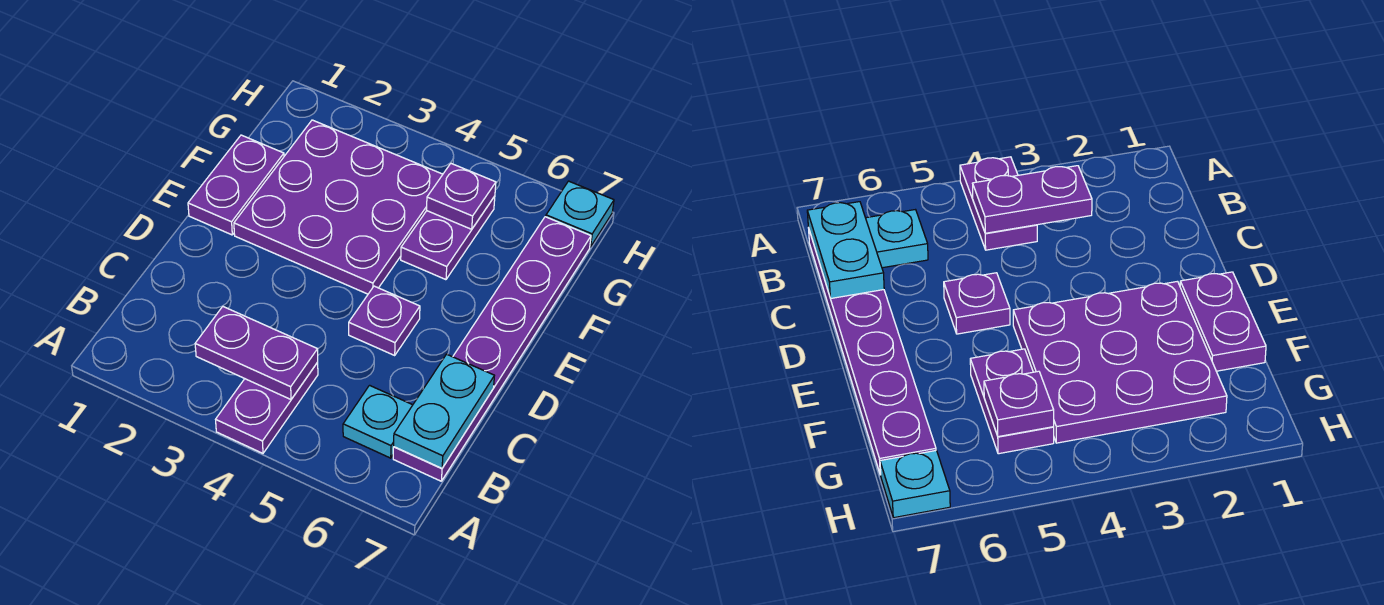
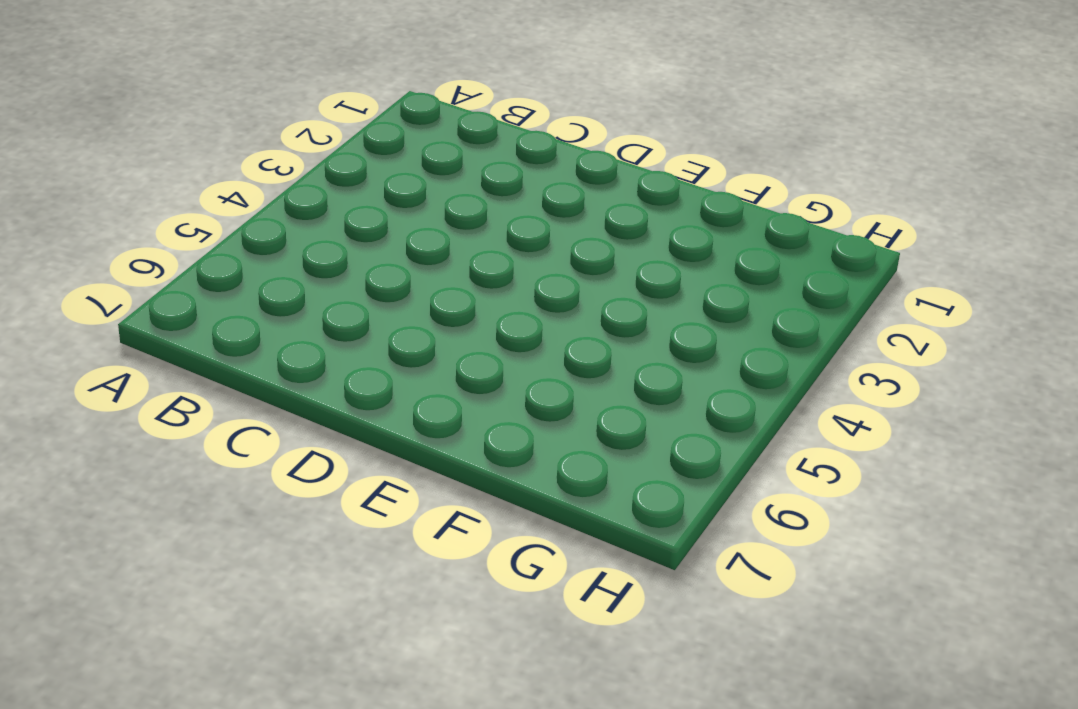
none -> purple 1x2 plate [216,363,318,453]
none -> cyan 1x1 plate [343,385,412,458]

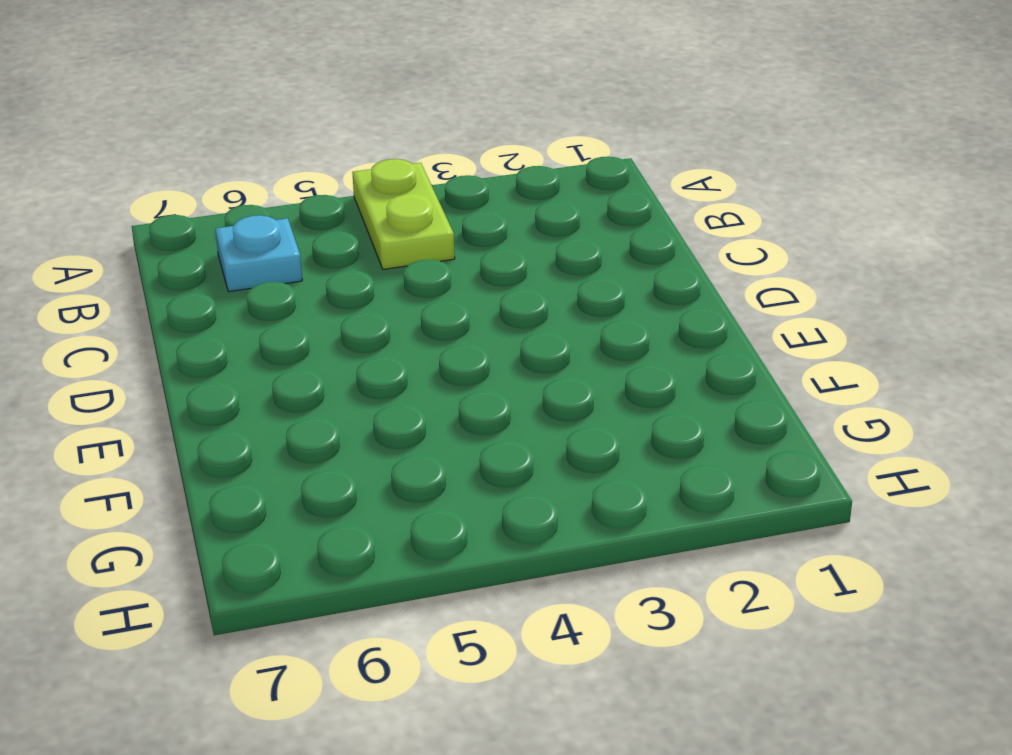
lime 1x2 plate [352,159,455,269] -> purple 1x2 plate [216,363,318,453]
none -> purple 1x6 plate [393,217,591,481]
none -> purple 1x1 plate [349,286,420,355]

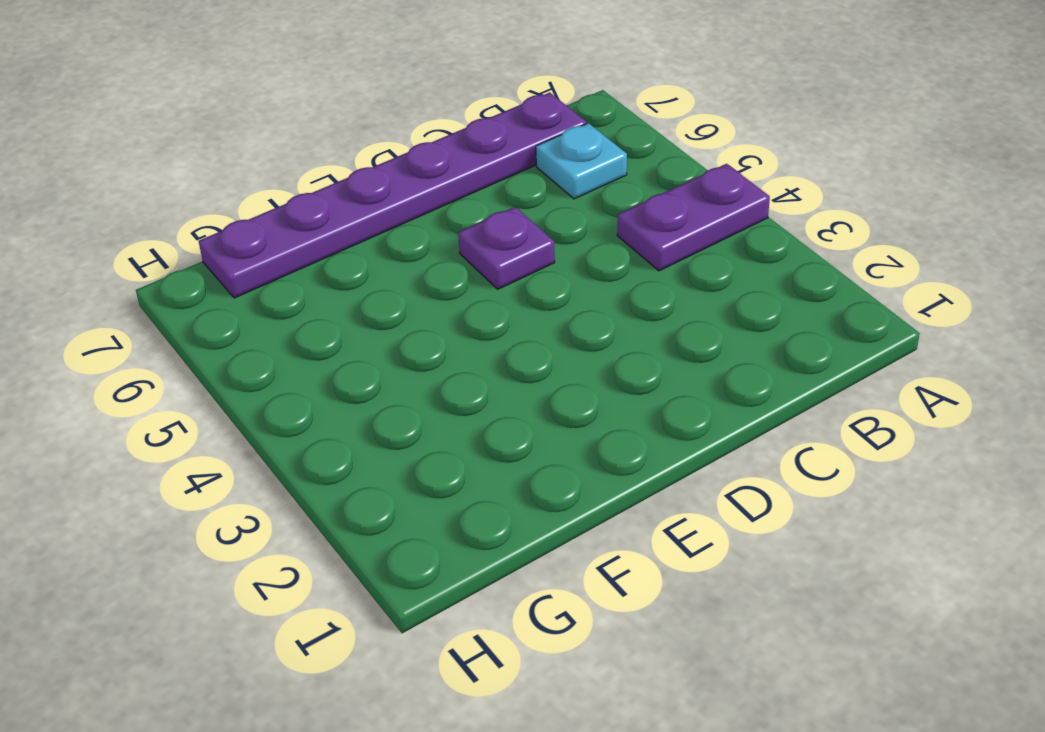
none -> purple 1x2 plate [188,135,284,235]
none -> purple 3x3 plate [234,120,443,294]

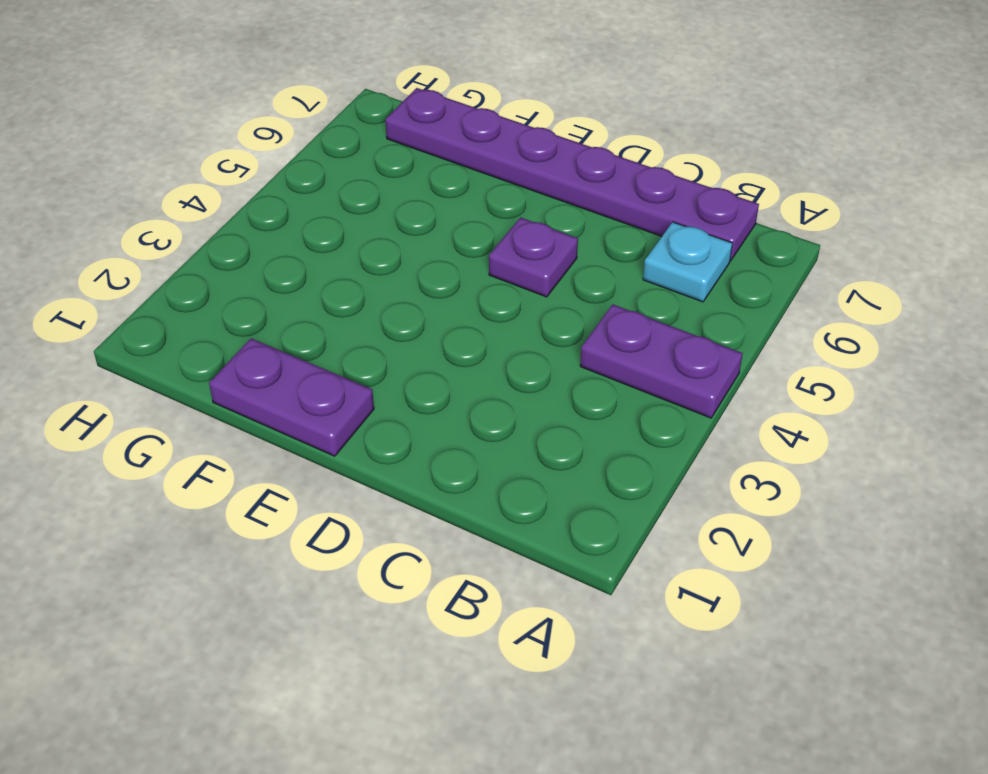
none -> purple 3x3 plate [234,120,443,294]
none -> purple 1x2 plate [401,196,495,280]

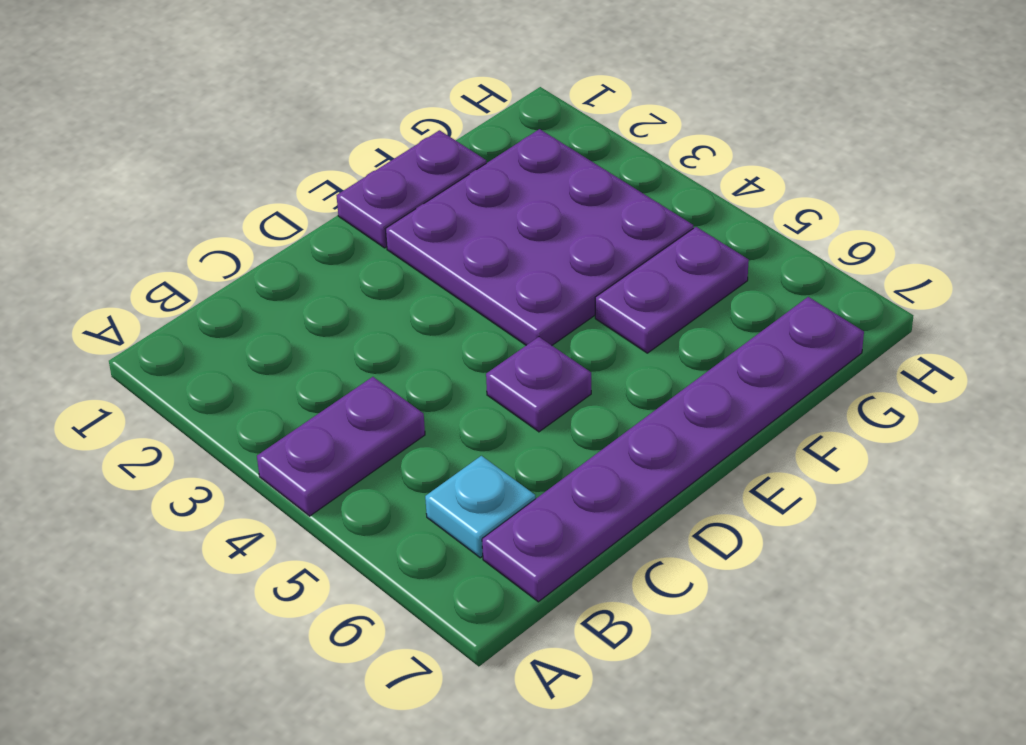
none -> cyan 1x1 plate [546,181,614,247]
none -> purple 1x2 plate [195,307,318,399]

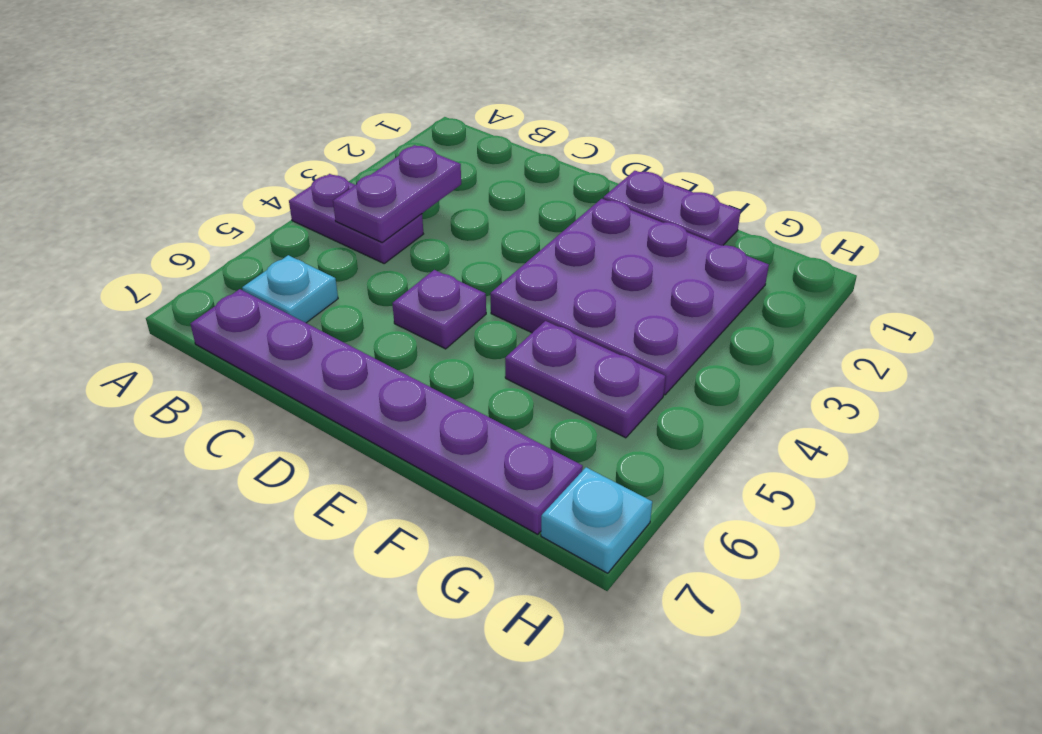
none -> cyan 1x2 plate [394,354,494,468]
none -> purple 1x1 plate [426,164,496,229]

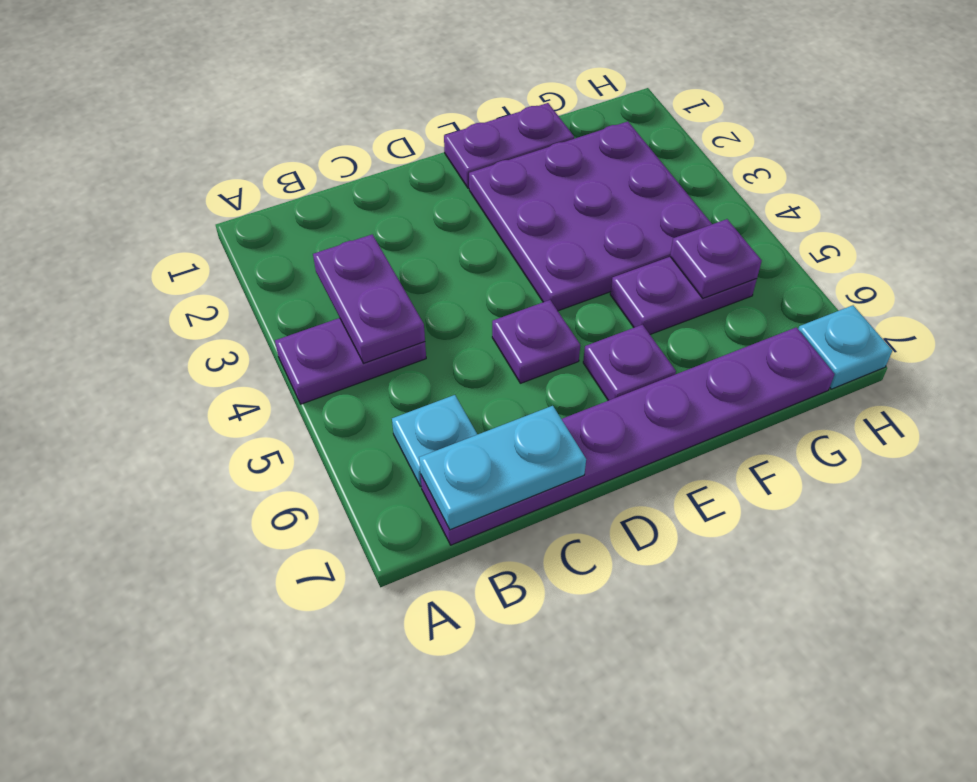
purple 1x1 plate [583,325,676,401] -> none

